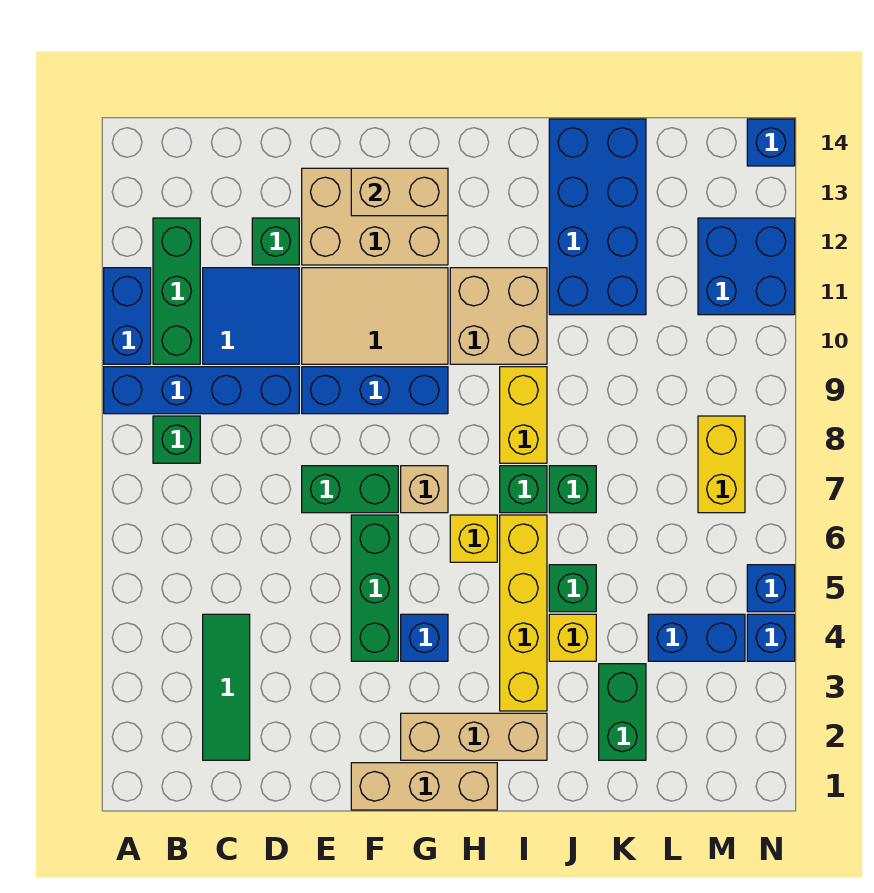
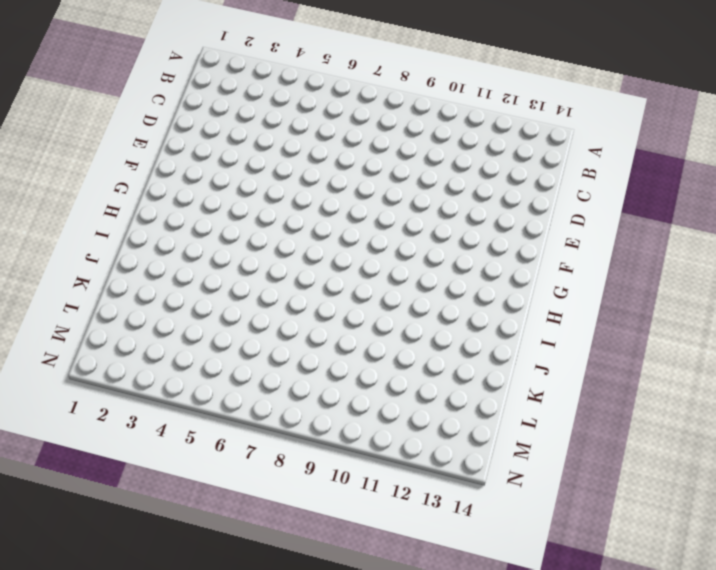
none -> blue 1x4 brick [104,367,299,414]
none -> blue 1x2 brick [104,268,151,364]
none -> green 1x1 brick [153,416,200,463]
none -> green 1x3 brick [153,218,200,364]

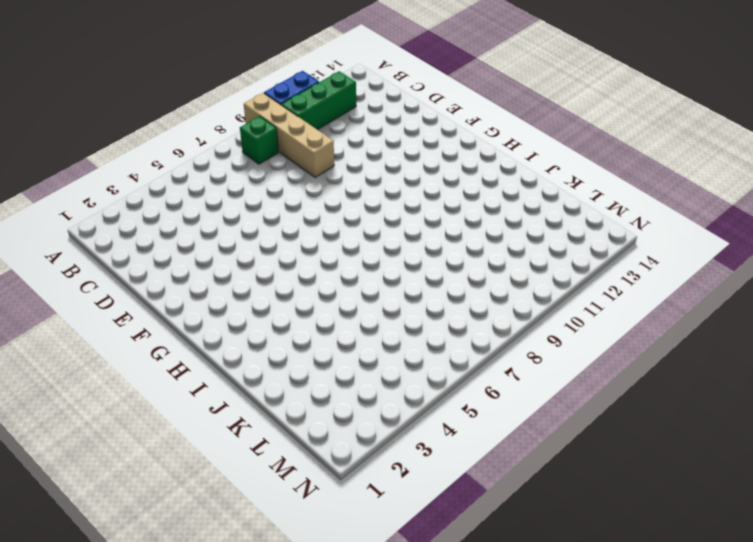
tan 1x4 brick [244,93,334,177] -> blue 1x4 brick [104,367,299,414]
none -> green 1x3 tile [203,614,250,760]
none -> blue 2x2 tile [203,268,299,364]
none -> green 1x1 brick [252,218,299,265]
none -> green 1x2 brick [302,466,398,513]

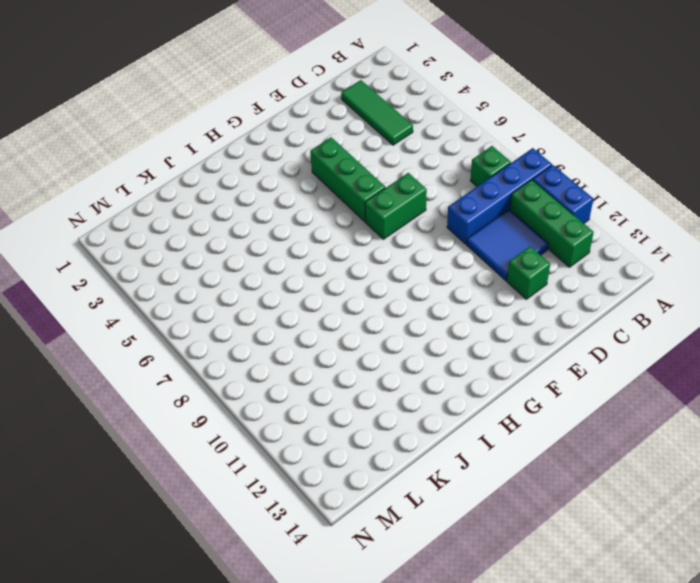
none -> blue 1x3 brick [302,367,448,414]
none -> tan 2x3 tile [302,268,448,364]
none -> tan 2x3 brick [302,168,448,265]
none -> tan 1x3 brick [351,763,497,810]

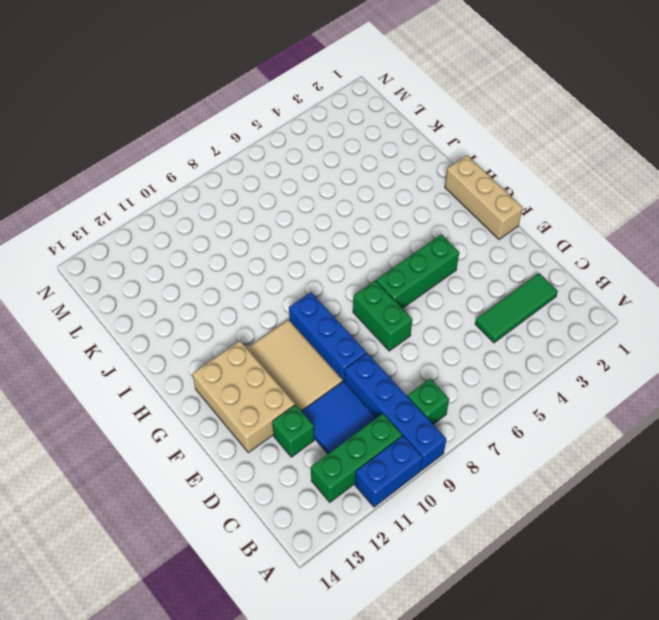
none -> tan 1x3 brick [401,713,547,760]
none -> blue 1x1 brick [401,614,448,661]
none -> tan 1x1 brick [401,466,448,513]
none -> yellow 1x1 brick [450,515,497,562]

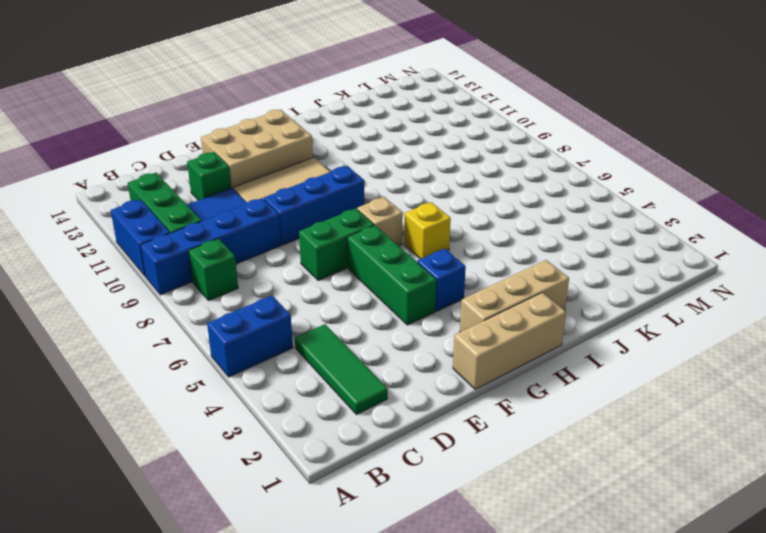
blue 1x2 brick [207,295,293,377] -> blue 1x2 brick moved to [648,614,745,661]
none -> tan 2x2 brick [450,268,547,364]
none -> yellow 1x4 brick [500,515,547,711]
none -> green 1x1 brick [500,466,547,513]
none -> yellow 1x2 brick [500,367,547,463]

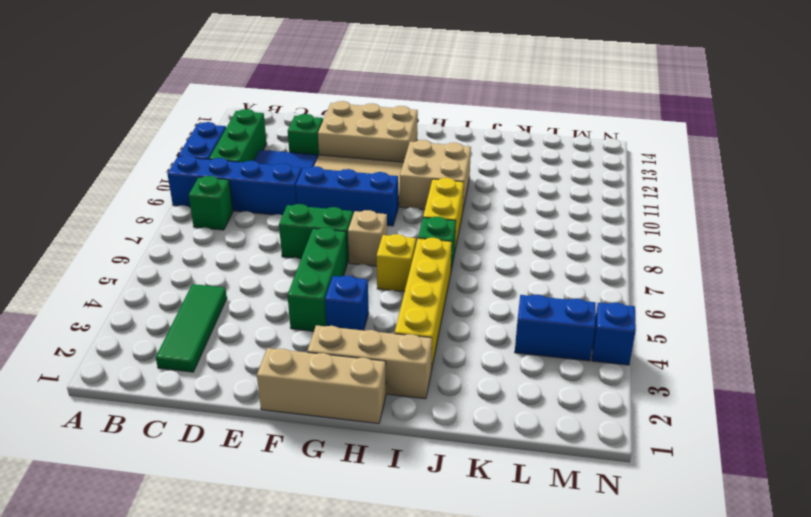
none -> yellow 1x1 brick [549,614,596,661]
none -> green 1x1 brick [549,565,596,612]
none -> green 1x1 brick [549,466,596,513]
none -> blue 2x4 brick [549,119,646,315]

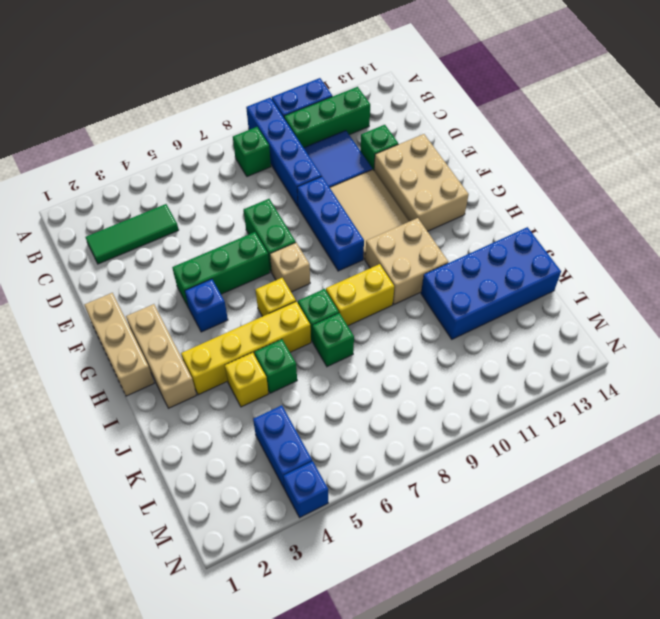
none -> green 1x2 brick [599,664,646,760]
none -> yellow 1x2 brick [698,416,745,513]
none -> blue 2x2 brick [698,218,795,315]
none -> blue 1x1 brick [747,565,795,612]

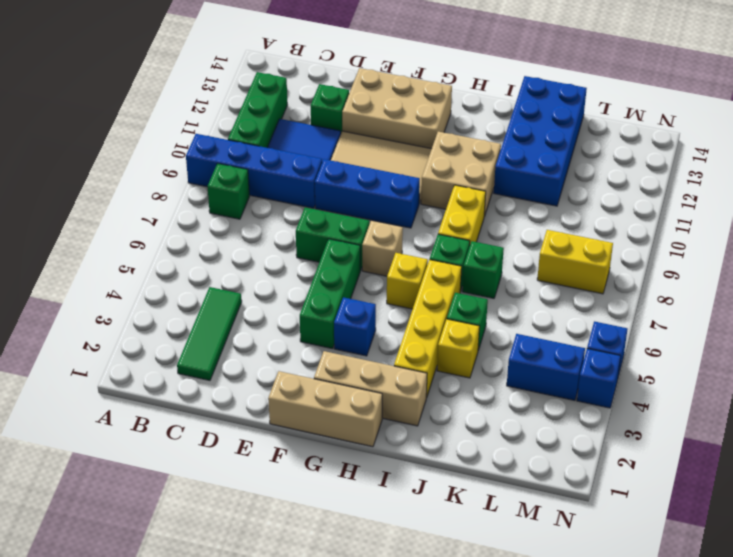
yellow 1x2 brick [537,230,613,294] -> yellow 1x2 brick turned to [698,416,745,513]
none -> blue 1x2 brick [104,268,151,364]
none -> green 1x2 brick [599,664,646,760]
none -> blue 2x2 brick [698,218,795,315]
none -> blue 1x1 brick [747,119,795,166]

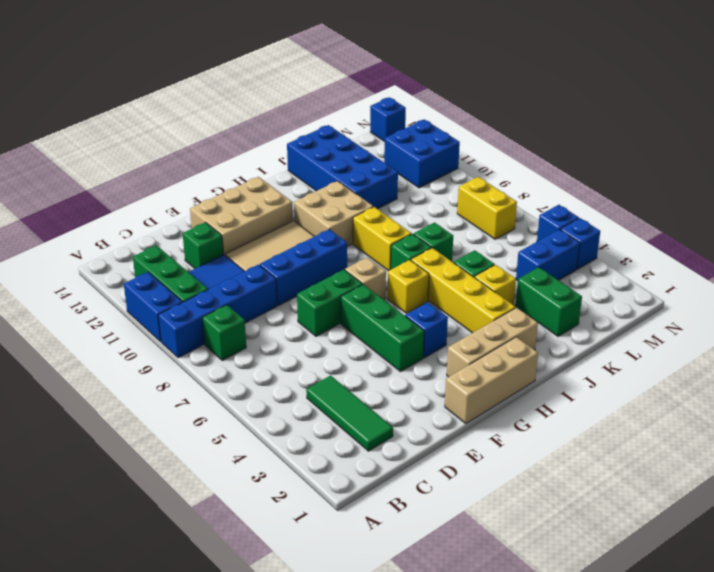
none -> tan 1x2 brick [351,168,448,216]

